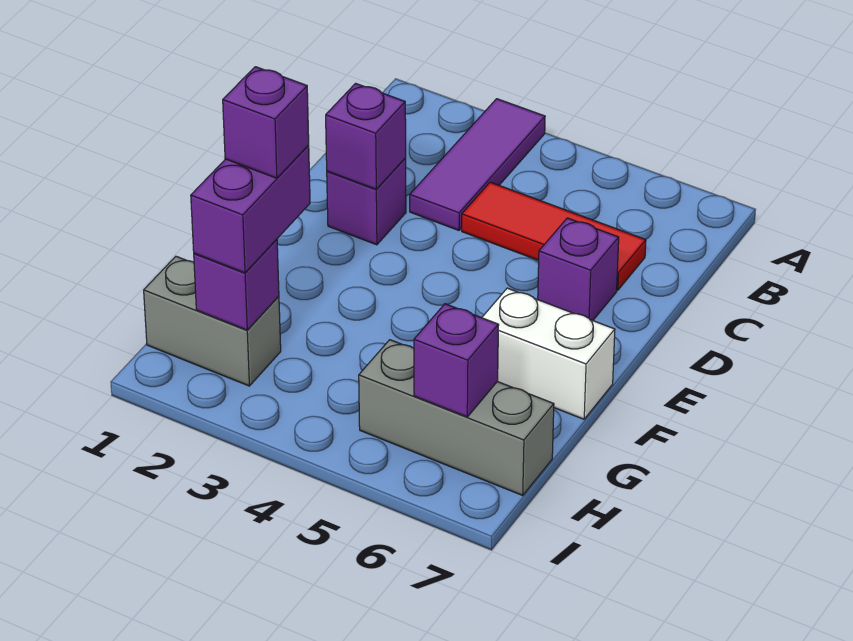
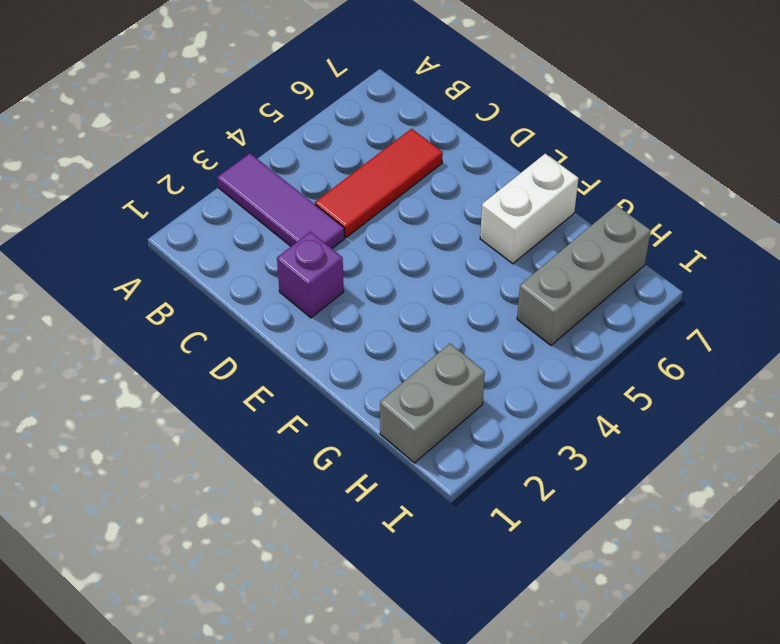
none -> purple 1x1 brick [538,218,619,320]
none -> purple 1x1 brick [326,83,406,189]
none -> purple 1x1 brick [194,239,279,330]

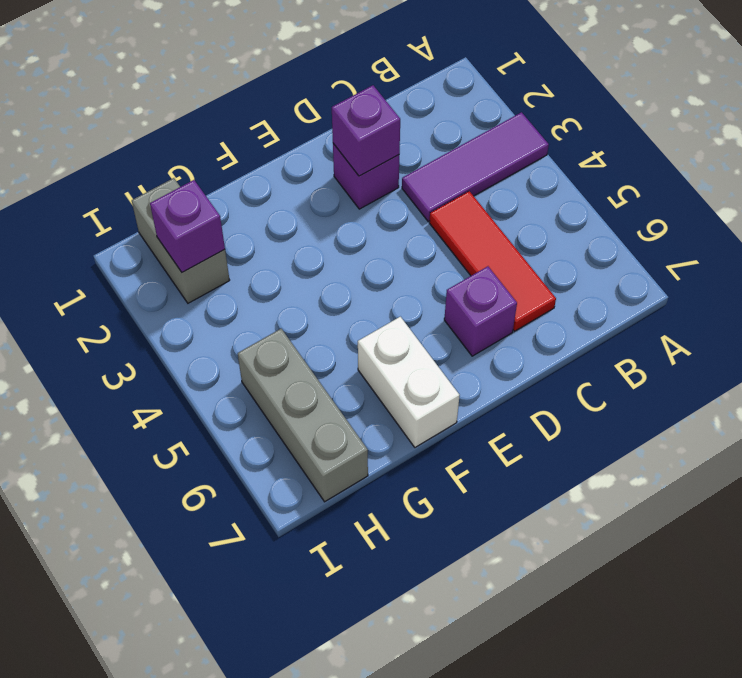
none -> purple 1x1 brick [414,304,499,417]
none -> purple 1x2 brick [191,146,310,273]
none -> purple 1x1 brick [223,67,309,178]

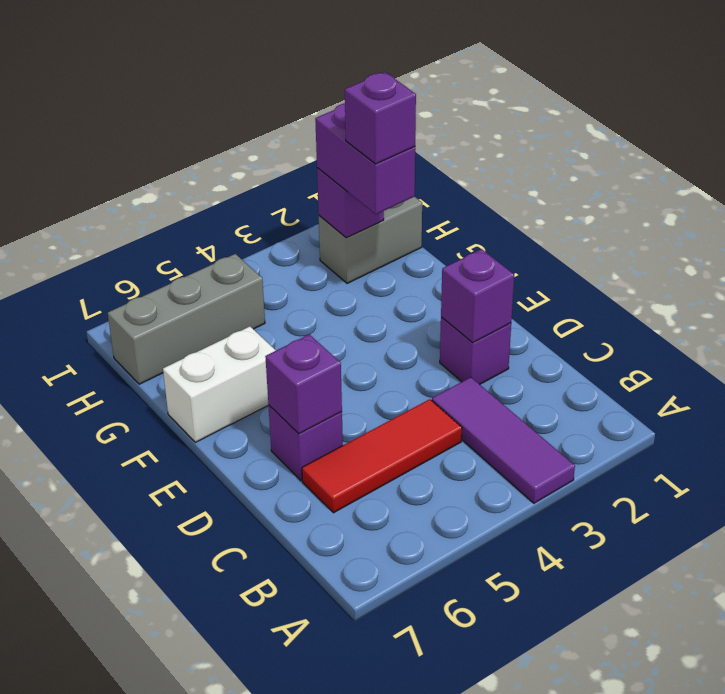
purple 1x1 brick [265,334,342,434] -> purple 1x1 brick moved to [414,304,499,417]

